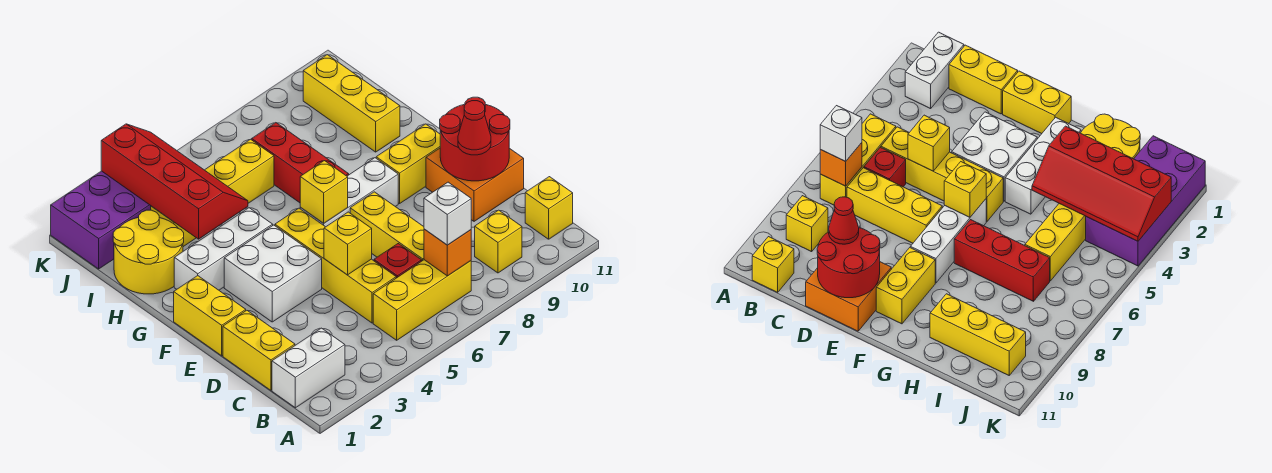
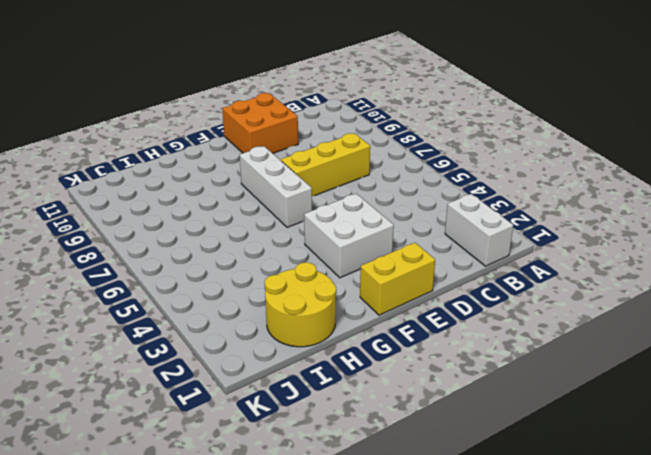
none -> yellow 1x3 brick [373,260,471,340]
none -> yellow 1x1 brick [475,210,522,273]
none -> yellow 1x1 brick [525,177,573,239]

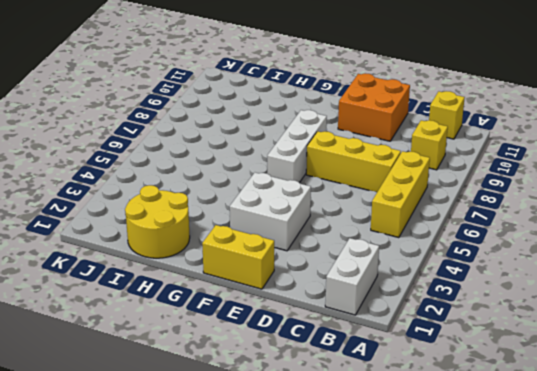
none -> yellow 1x2 brick [223,310,295,390]
none -> yellow 1x4 brick [275,208,396,323]
none -> red 1x1 brick [374,244,422,278]

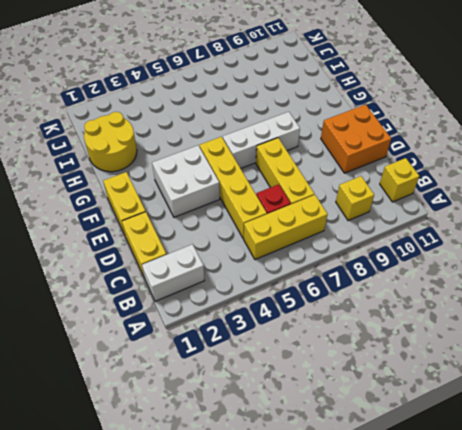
none -> yellow 1x2 brick [376,124,440,204]
none -> white 1x3 brick [174,208,273,290]
none -> red 1x3 brick [252,123,349,203]

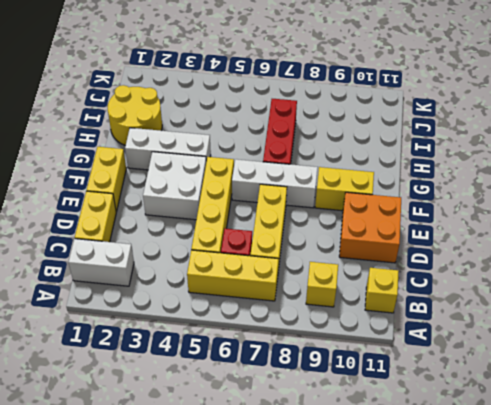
none -> yellow 1x3 brick [303,55,400,152]
none -> yellow 1x4 brick [151,139,274,247]
none -> purple 2x4 brick [51,171,151,269]

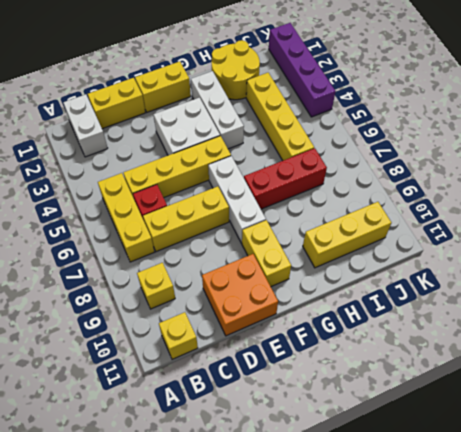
purple 1x4 brick [269,23,336,117] -> purple 2x4 brick [51,171,151,269]
none -> orange 1x1 brick [424,229,471,276]
none -> yellow 1x1 brick [324,212,372,275]
none -> red 2x2 round brick [440,97,510,181]

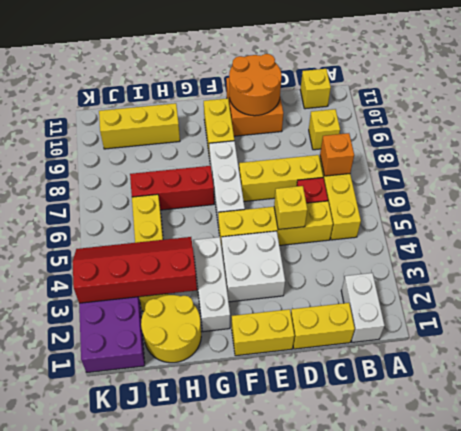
orange 2x2 round brick [229,54,282,116] -> red 2x2 round brick [440,97,510,181]
none -> yellow 1x1 brick [300,161,348,223]
none -> white 1x1 brick [424,182,471,245]
none -> red 1x1 cone [458,101,491,155]

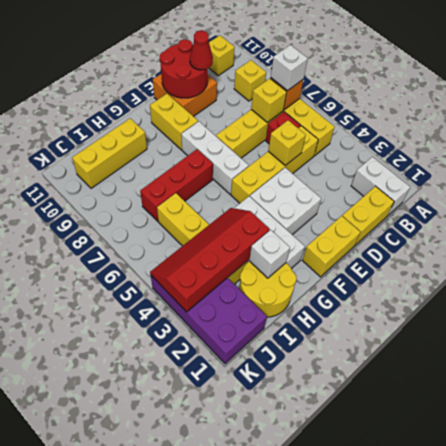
yellow 1x1 brick [251,78,286,123] -> yellow 1x1 brick moved to [300,161,348,223]
white 1x1 brick [249,230,290,278] -> none

